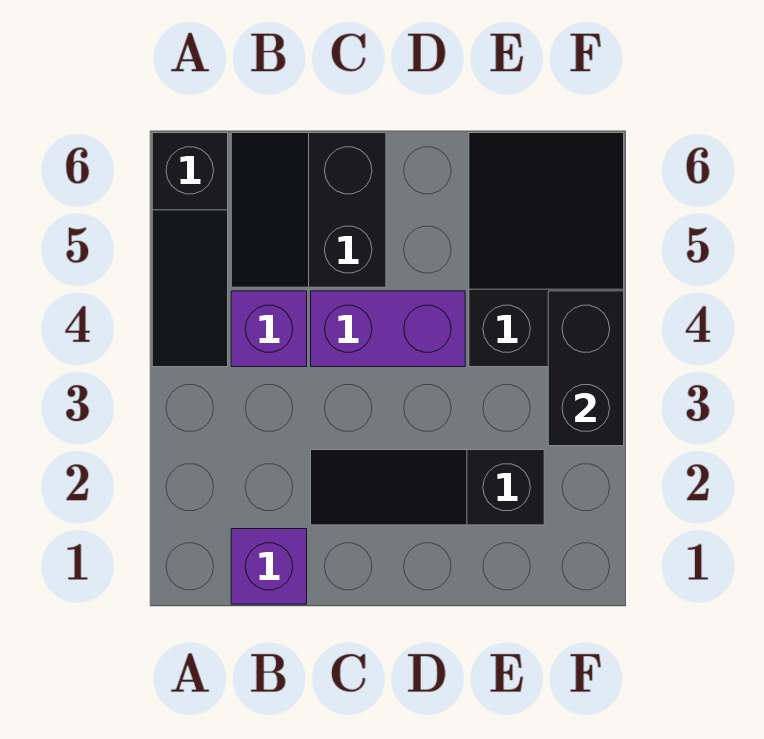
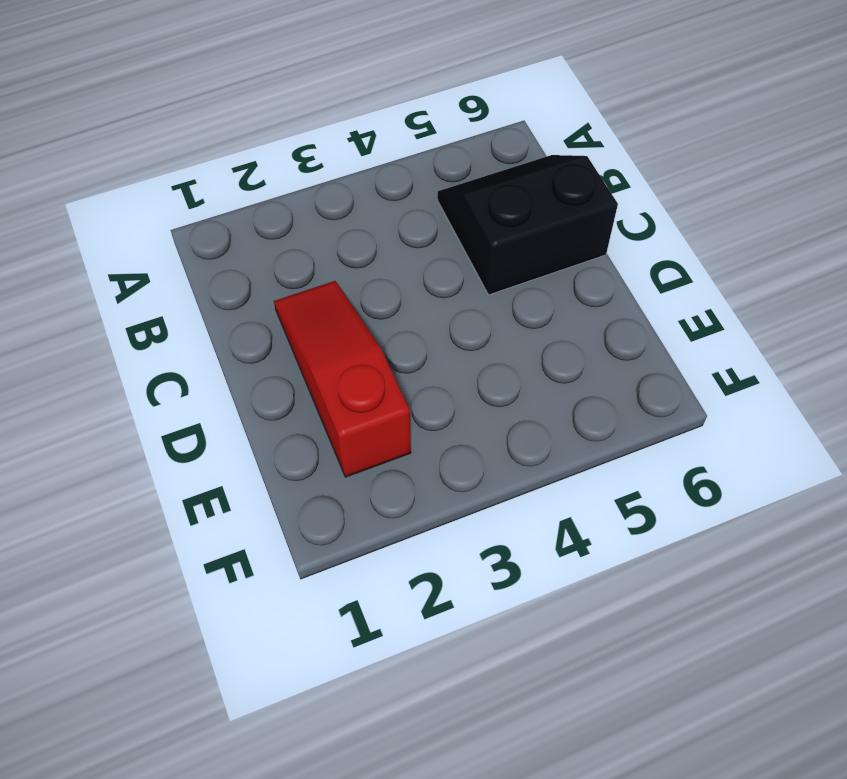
red 1x3 slope [274,281,411,477] -> black 1x3 slope [311,450,544,525]
none -> black 1x3 slope [152,133,228,367]
none -> purple 1x1 brick [231,529,307,604]

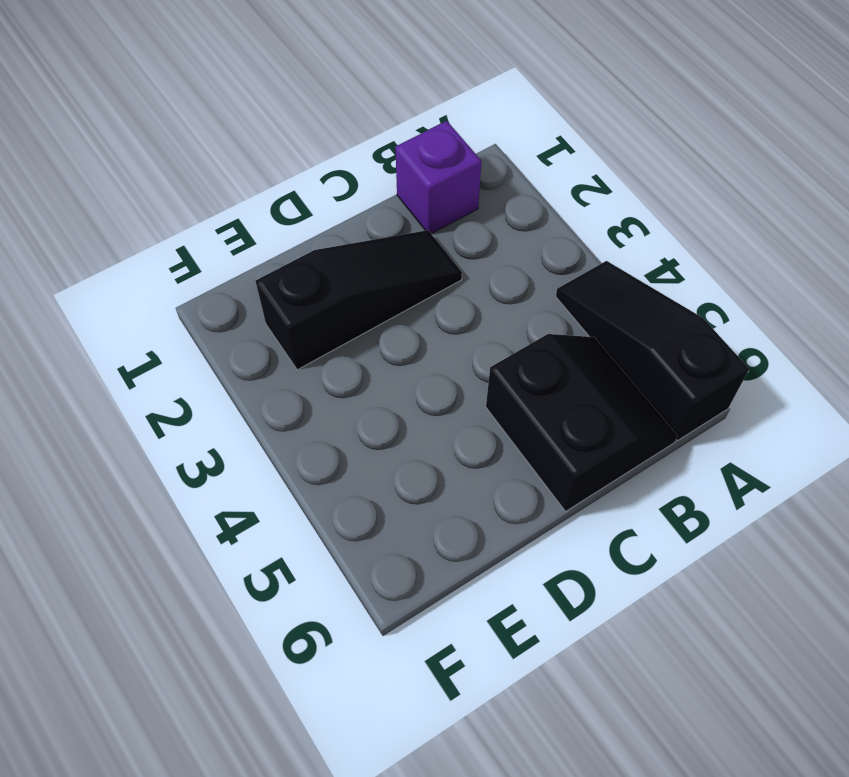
none -> purple 1x1 brick [231,291,307,367]
none -> purple 1x2 brick [311,291,465,367]

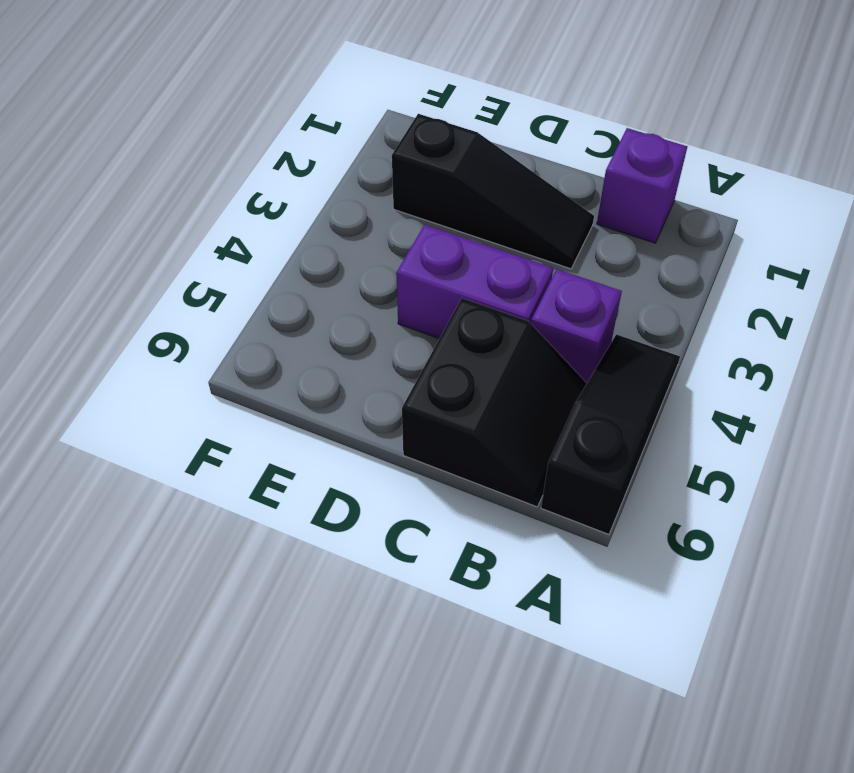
none -> black 2x3 slope [469,133,624,367]
none -> black 1x2 brick [548,291,624,446]

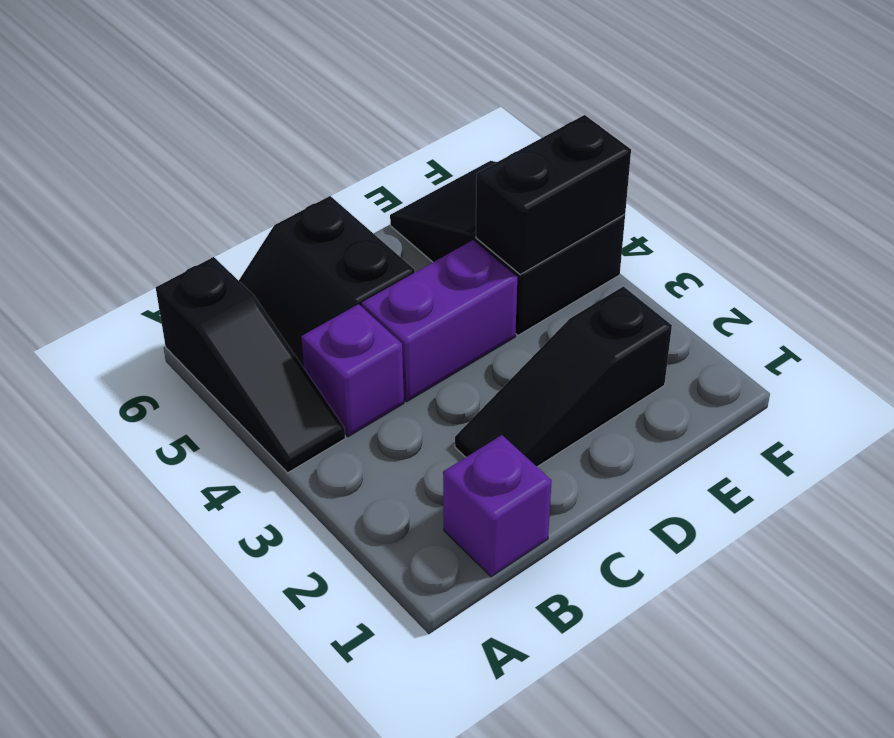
black 1x2 brick [476,115,631,275] -> black 1x2 brick turned to [548,291,624,446]

